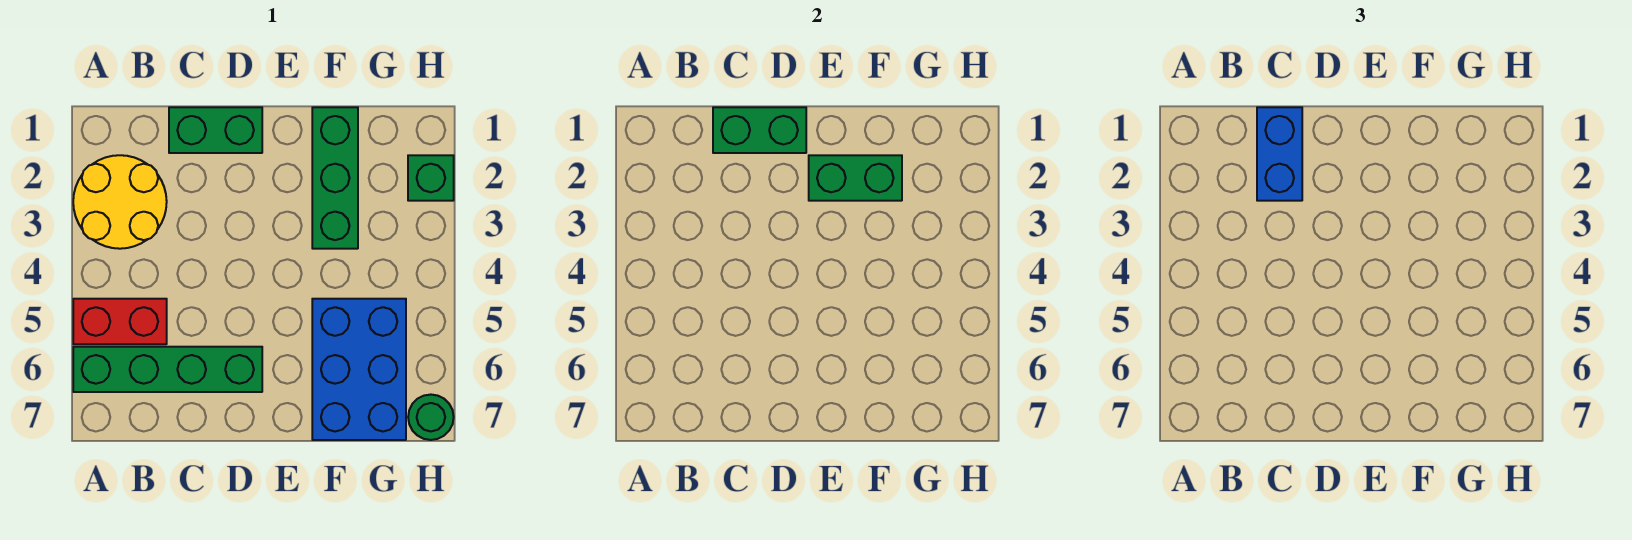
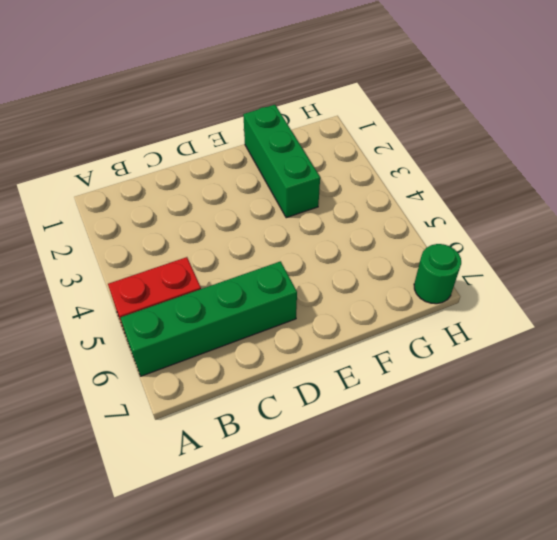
none -> yellow 2x2 round brick [73,155,167,249]
none -> green 1x2 brick [169,107,262,153]

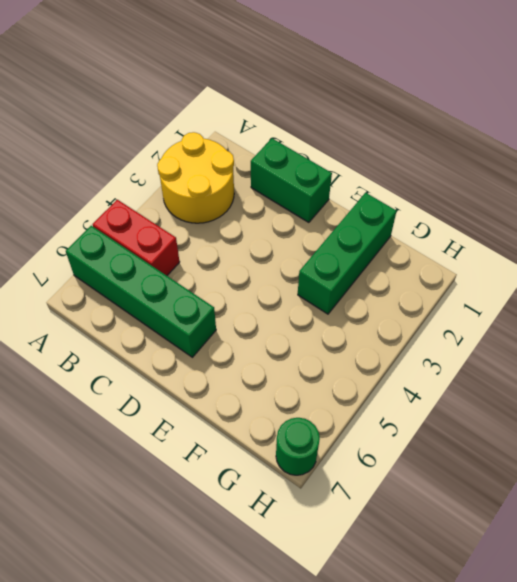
none -> blue 2x3 brick [312,299,406,440]
none -> green 1x1 brick [408,155,454,201]

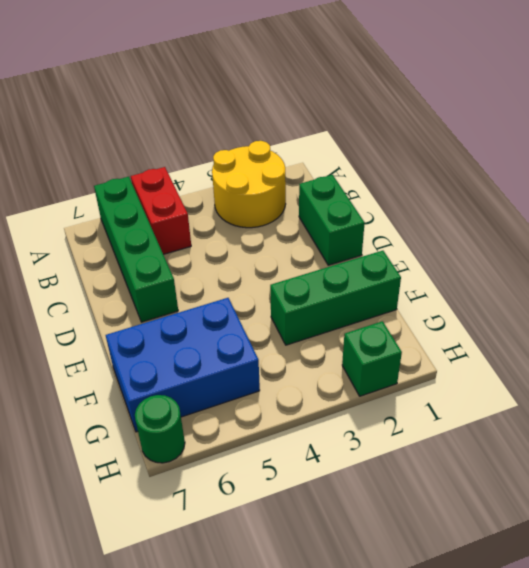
none -> green 1x2 brick [713,107,806,153]
none -> green 1x2 brick [809,155,902,201]

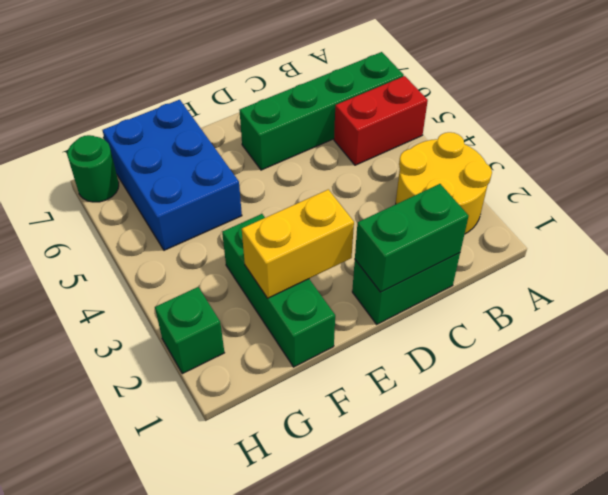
yellow 1x2 brick [242,190,354,298] -> green 1x2 brick [809,155,902,201]
none -> blue 1x2 brick [1257,107,1302,201]

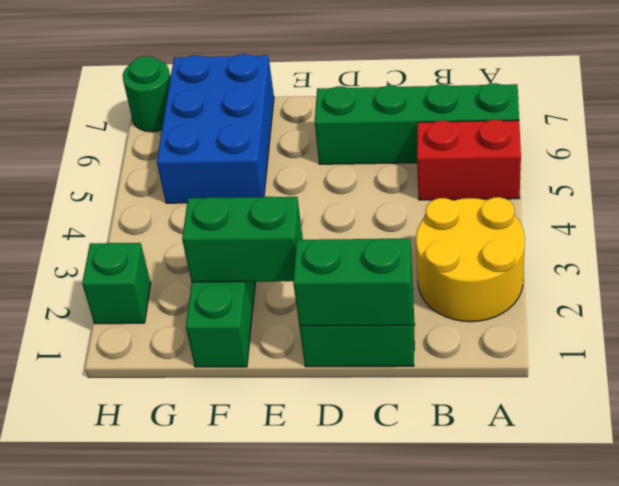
none -> blue 1x2 brick [1257,107,1302,201]

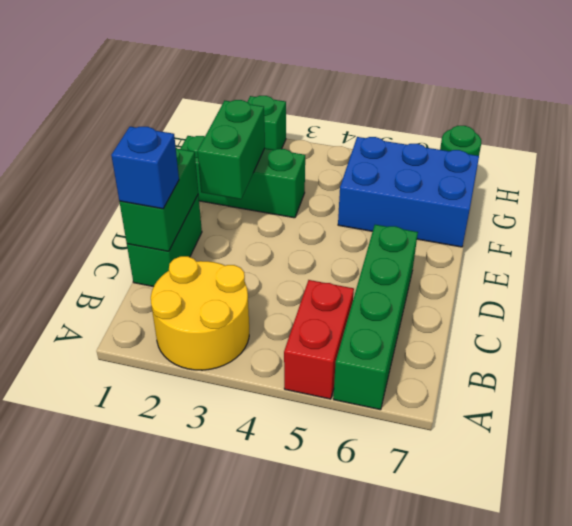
blue 1x1 brick [111,127,179,209] -> blue 1x2 brick [1257,107,1302,201]

